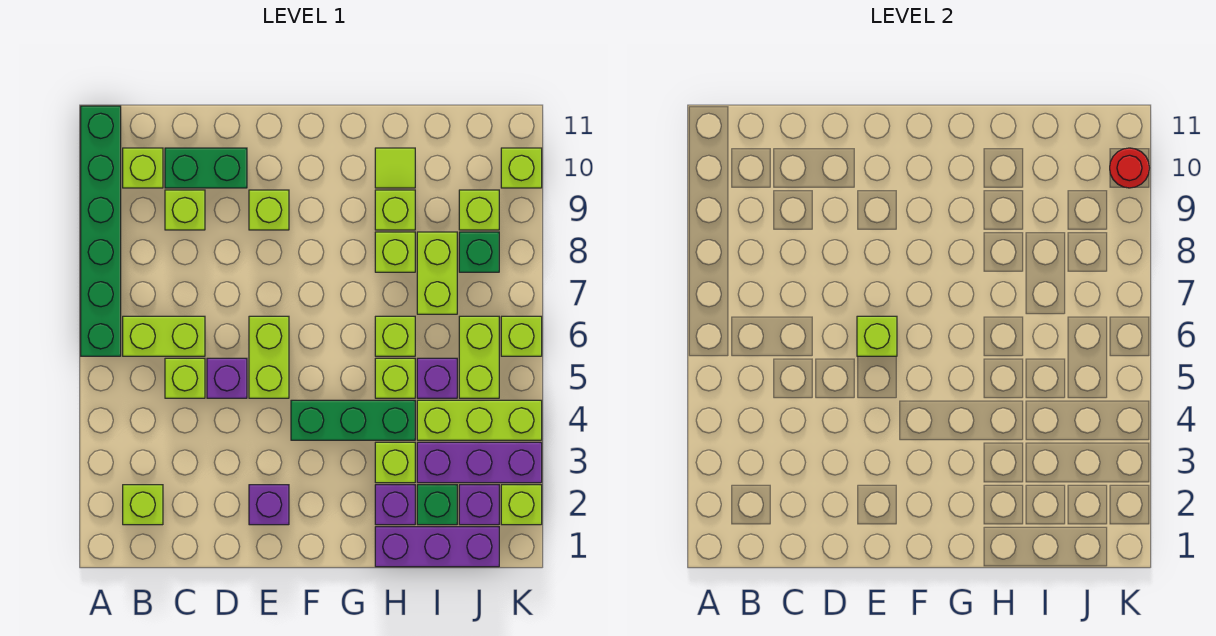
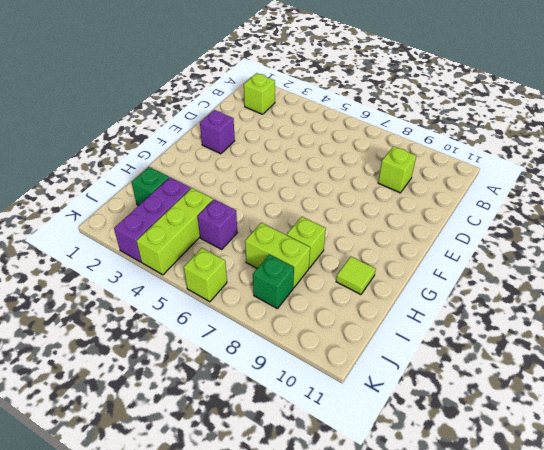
none -> green 1x6 brick [81,106,121,356]
none -> lime 1x2 brick [123,316,205,356]
none -> lime 1x1 brick [123,148,163,188]
none -> lime 1x1 brick [165,358,205,398]

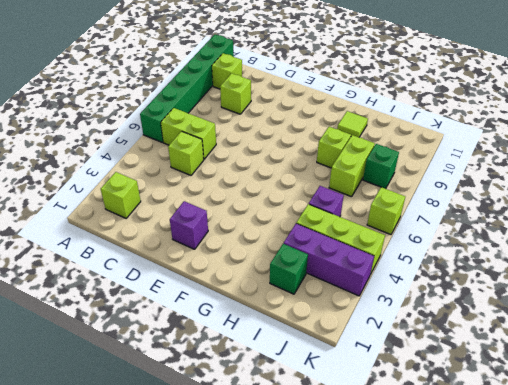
none -> green 1x2 brick [165,148,247,188]
none -> purple 1x1 brick [207,358,247,398]
none -> lime 1x2 brick [249,316,289,398]
none -> lime 1x1 brick [249,190,289,230]

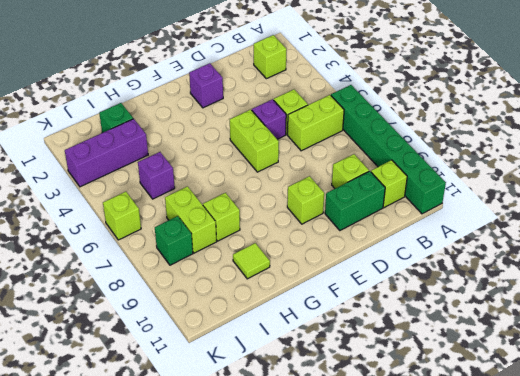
none -> green 1x3 brick [291,400,415,440]
none -> purple 1x3 brick [375,527,499,567]
none -> purple 1x1 brick [375,485,415,525]
none -> lime 1x1 brick [375,442,415,483]

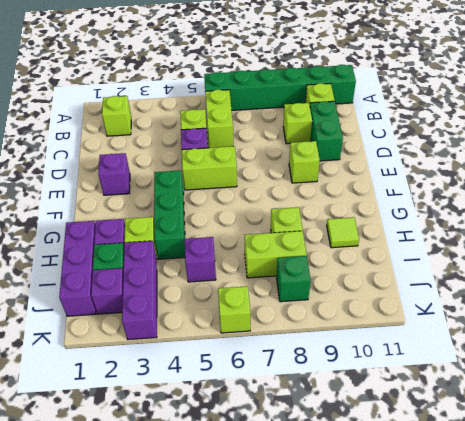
none -> lime 1x1 brick [375,358,415,398]
none -> lime 1x1 brick [375,316,415,356]
none -> lime 1x1 brick [375,190,415,230]
none -> lime 1x3 brick [417,400,542,440]

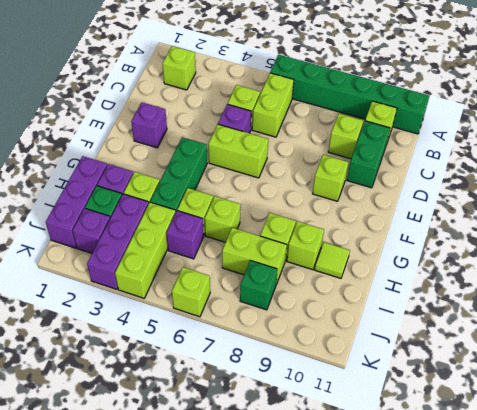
none -> lime 1x2 brick [459,316,499,398]
none -> lime 1x1 brick [459,190,499,230]
none -> lime 1x1 brick [501,485,542,525]
none -> lime 1x1 brick [501,148,542,188]

